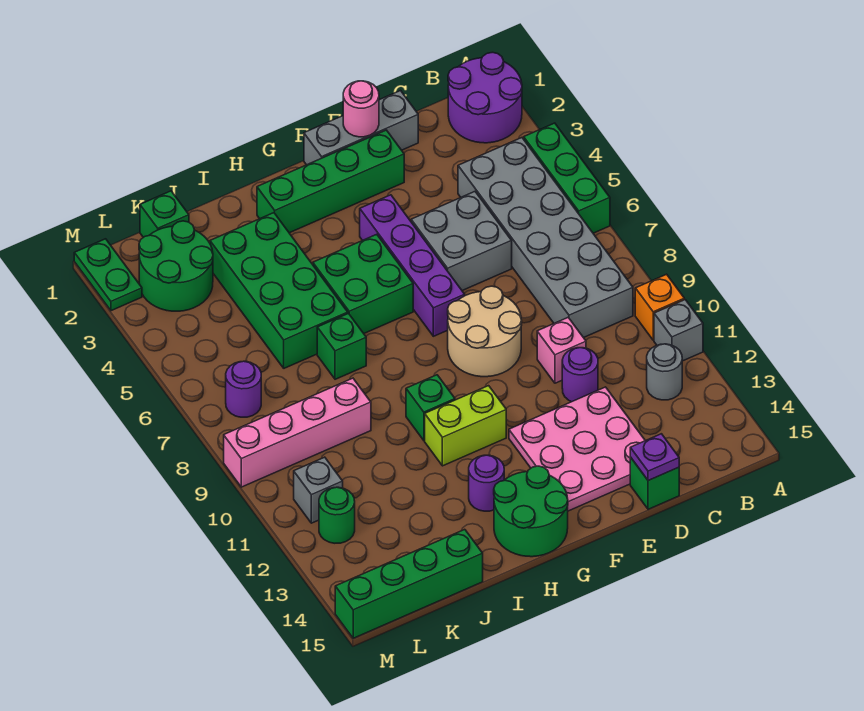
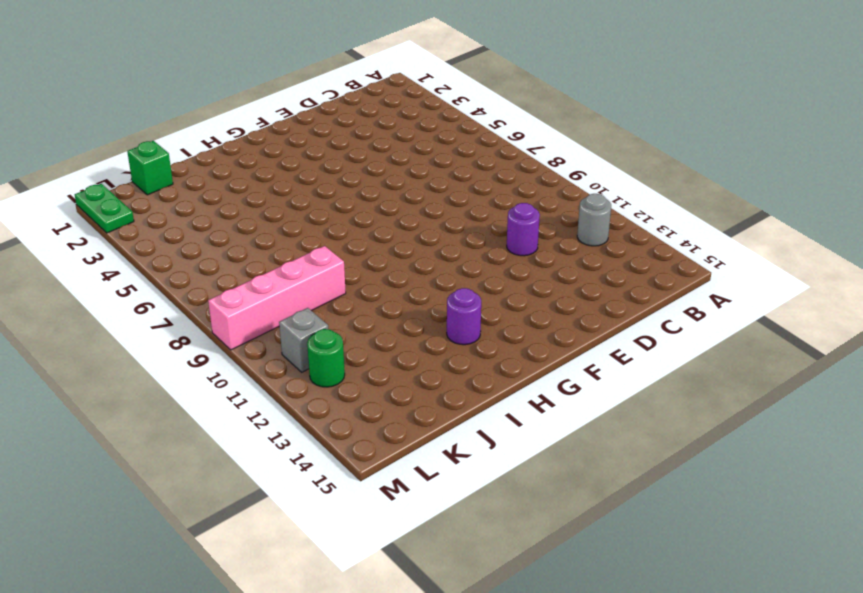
none -> purple 2x2 round brick [448,52,522,143]
none -> green 1x3 brick [524,123,610,233]
none -> orange 1x1 brick [635,274,684,340]
none -> grey 1x1 brick [654,300,703,361]

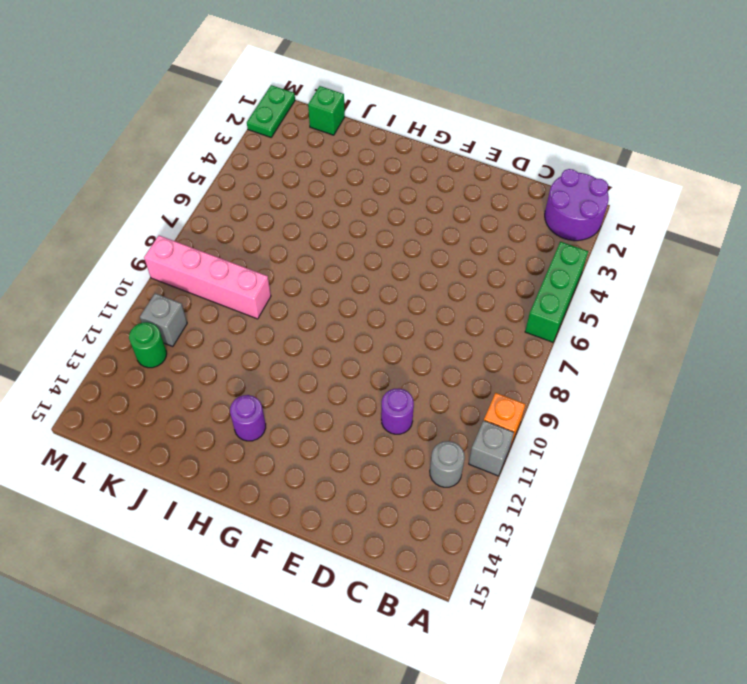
none -> grey 2x6 brick [458,138,633,338]
none -> grey 1x3 brick [304,91,418,165]
none -> grey 2x2 brick [411,192,512,291]
none -> pink 1x1 brick [537,318,586,383]

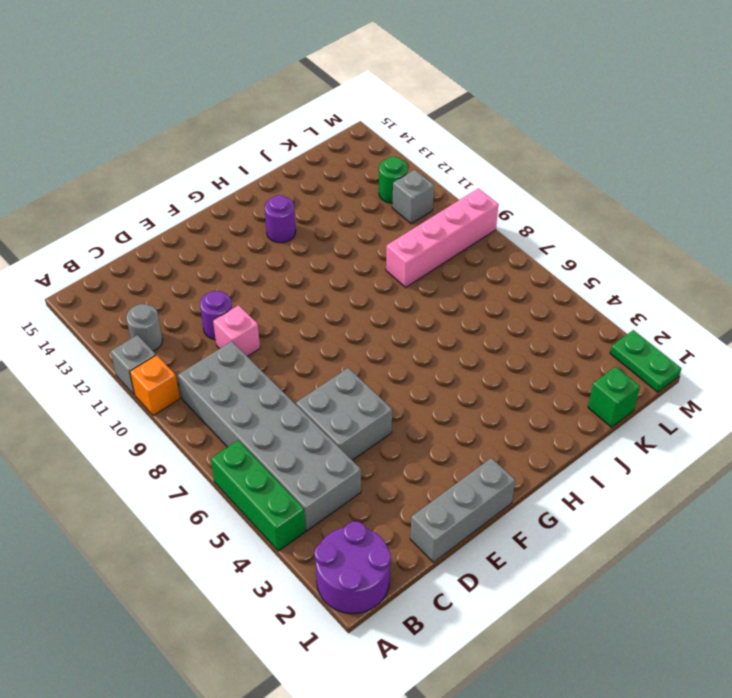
none -> pink 3x3 plate [509,387,645,511]
none -> green 1x1 brick [630,457,679,509]
none -> green 1x4 brick [257,130,404,233]
none -> tan 2x2 round brick [448,286,522,377]

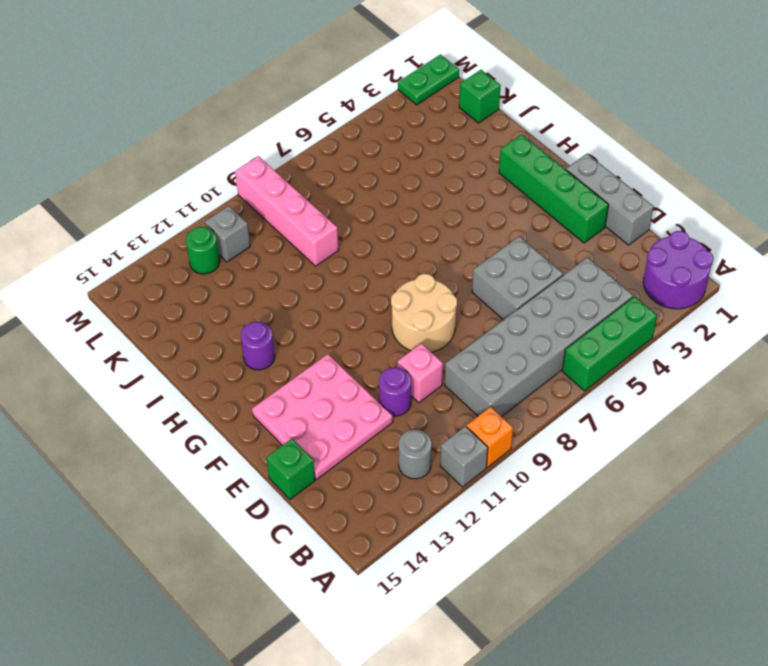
none -> purple 1x4 brick [360,195,465,336]
none -> green 2x2 brick [313,234,413,333]
none -> lime 1x2 brick [425,386,506,466]
none -> green 2x2 round brick [494,466,568,557]

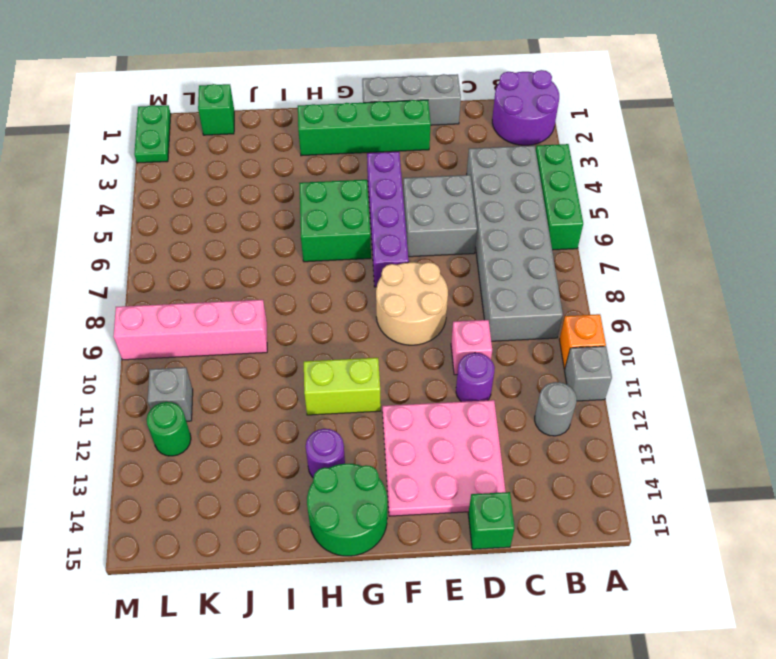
none -> green 1x1 brick [406,375,455,441]
none -> green 2x4 brick [210,213,348,368]
none -> green 1x1 brick [317,314,366,379]
none -> green 1x4 brick [335,529,483,638]

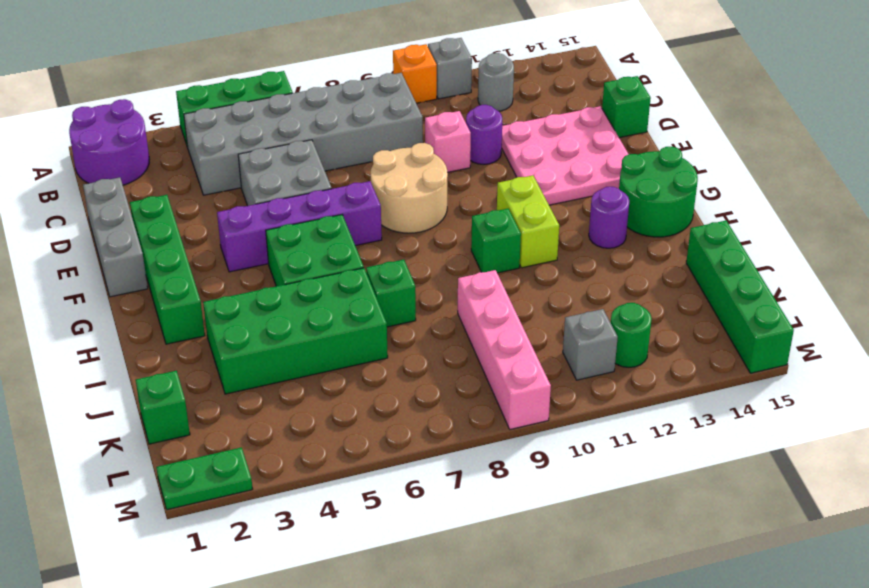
none -> green 2x2 round brick [139,221,213,311]
none -> purple 1x1 round brick [226,361,261,417]
none -> purple 1x1 plate [630,434,679,481]
none -> pink 1x1 round brick [343,81,379,137]

